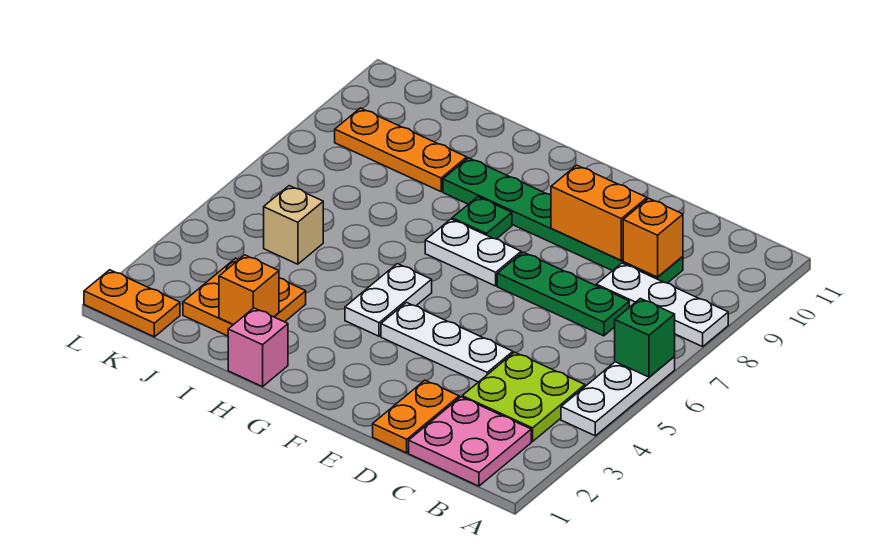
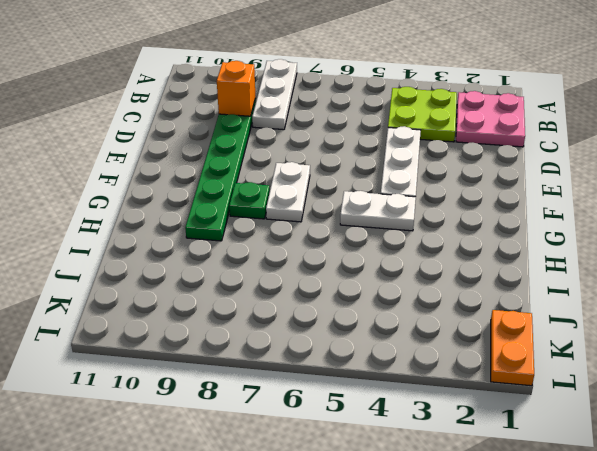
none -> white 1x3 plate [561,357,675,436]
none -> green 1x3 plate [497,252,629,336]
none -> orange 1x2 plate [373,380,459,453]

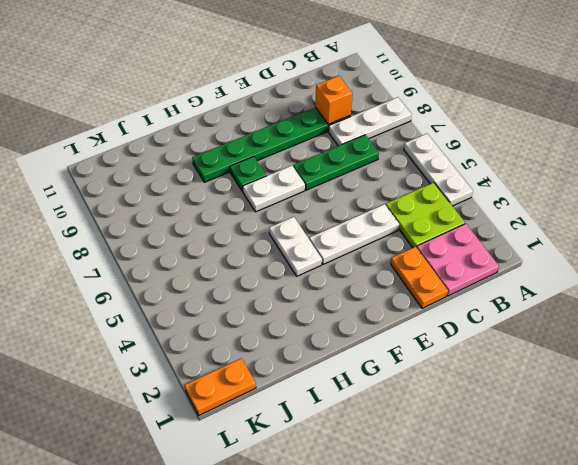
none -> pink 1x1 brick [228,308,288,387]
none -> orange 2x2 plate [183,258,306,336]
none -> orange 1x3 plate [335,108,467,192]

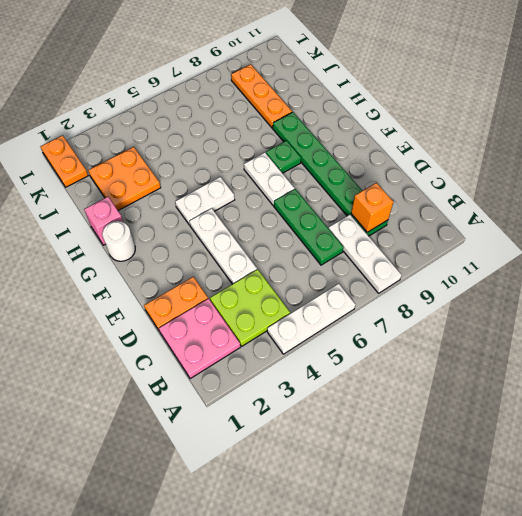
white 1x1 round brick [102,221,135,261] -> none
none -> tan 1x1 brick [264,186,323,264]
none -> green 1x1 brick [615,299,675,377]
none -> orange 1x2 brick [551,165,647,260]

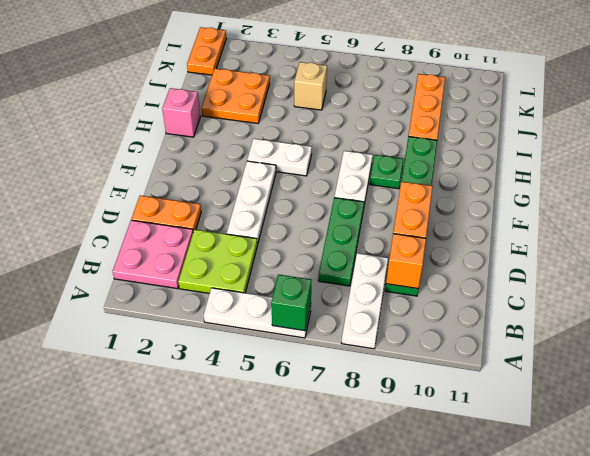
none -> orange 1x1 brick [219,255,279,325]

